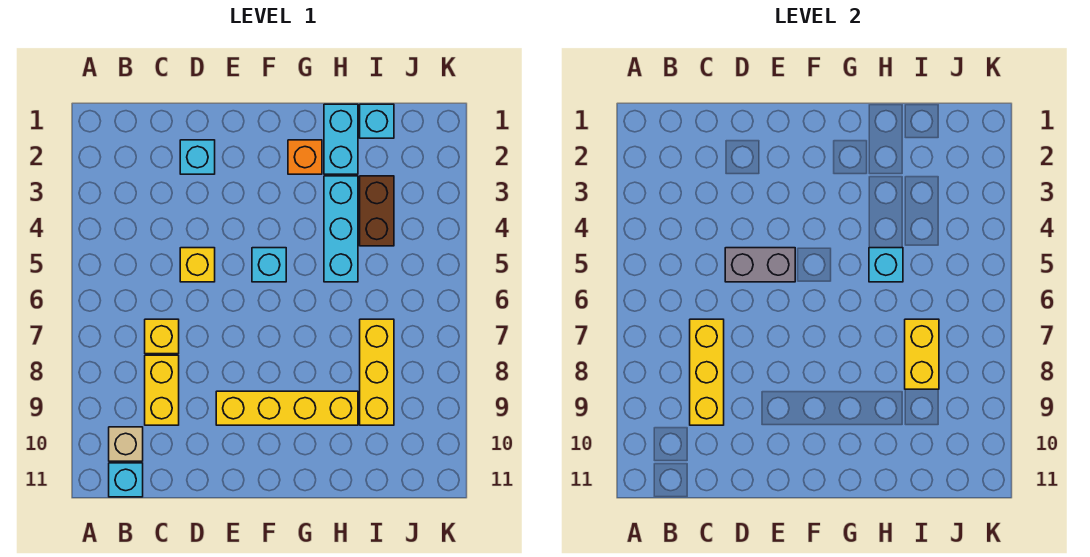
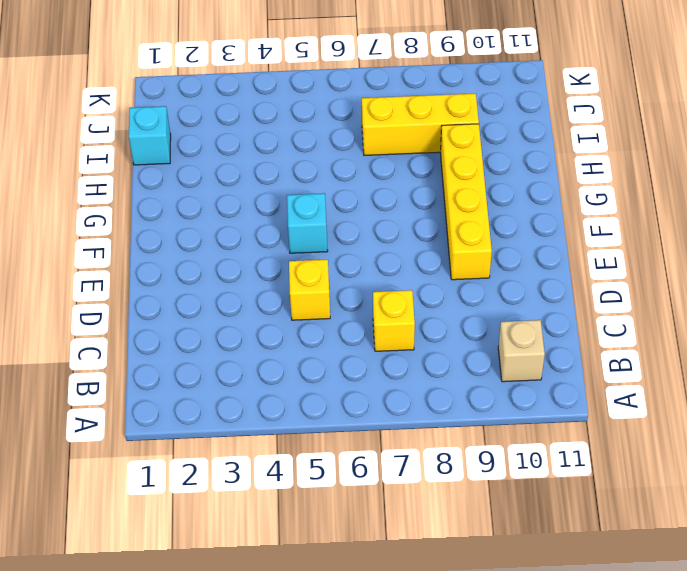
none -> cyan 1x1 brick [109,463,143,497]
none -> yellow 1x2 brick [145,355,179,425]
none -> cyan 1x1 brick [180,140,215,174]

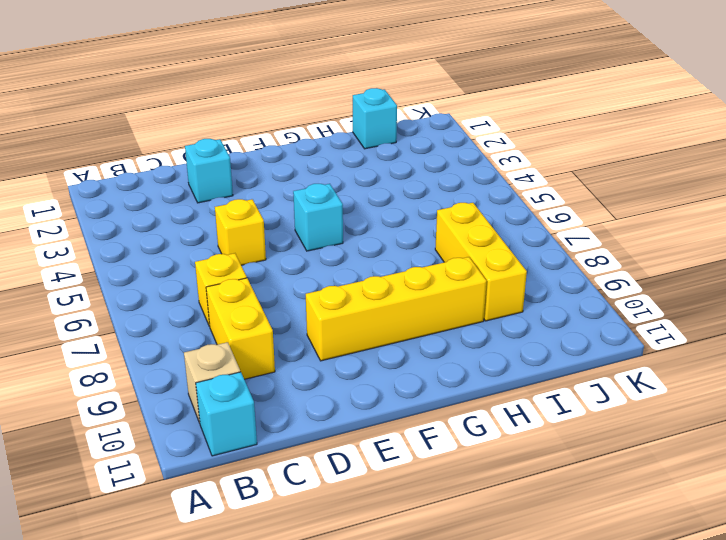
none -> orange 1x1 brick [288,140,322,174]
none -> cyan 1x2 brick [324,104,358,174]
none -> cyan 1x3 brick [324,176,358,282]

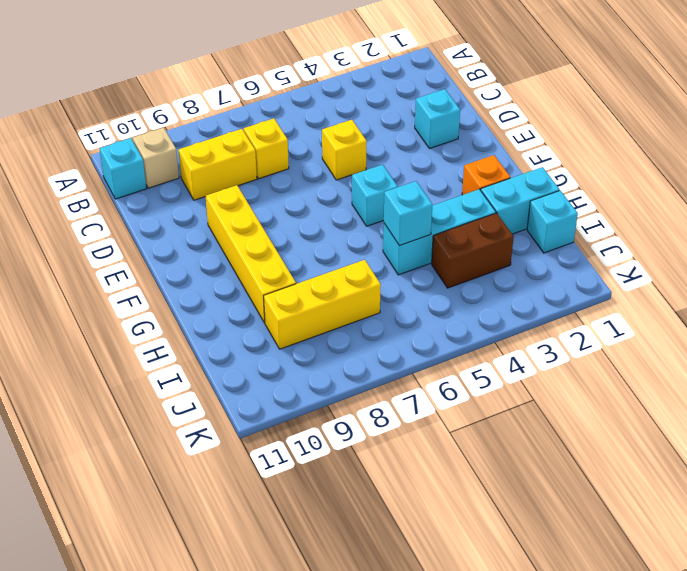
none -> yellow 1x3 brick [690,319,724,425]
none -> grey 1x2 brick [725,248,795,282]
none -> yellow 1x2 brick [905,319,939,389]

